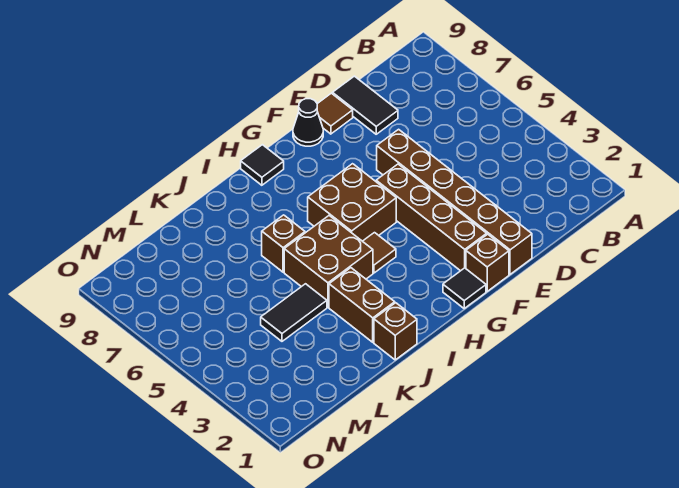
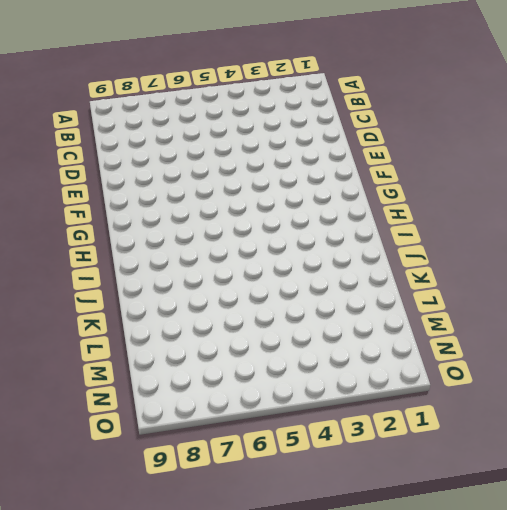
none -> black 1x2 tile [332,76,398,134]
none -> brown 1x6 brick [377,129,532,274]
none -> brown 1x1 tile [317,93,353,134]

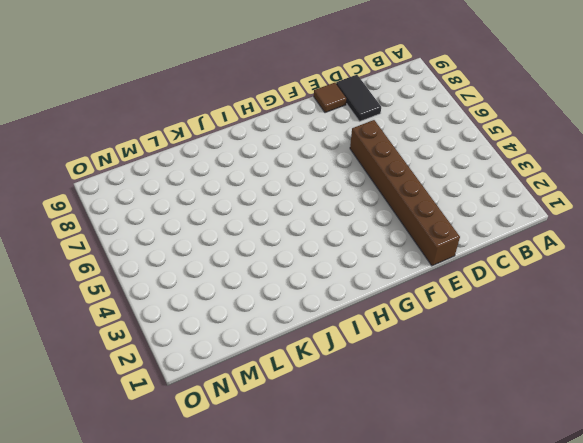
none -> brown 1x1 brick [466,234,509,291]
none -> brown 1x4 brick [376,164,487,271]
none -> black 1x1 cone [293,99,323,146]

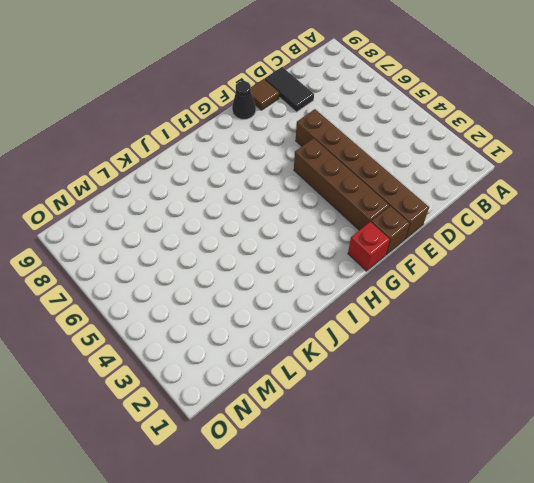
red 1x1 brick [348,222,390,271] -> black 1x1 tile [443,268,486,308]
none -> brown 2x2 brick [308,164,396,241]
none -> brown 1x1 tile [363,233,396,273]
none -> black 1x1 tile [241,145,284,185]

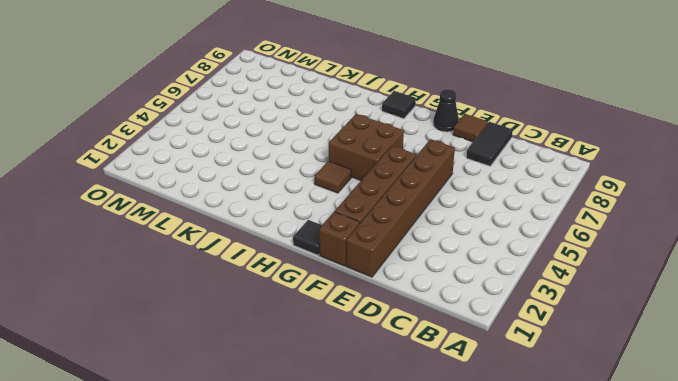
none -> brown 2x2 brick [284,216,373,307]
none -> brown 1x1 brick [374,303,417,360]
none -> brown 1x2 brick [329,268,395,342]

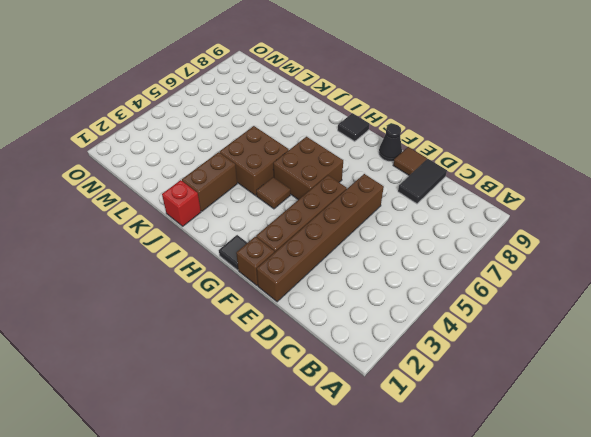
red 1x1 brick [162,180,201,226] -> brown 1x1 brick [374,303,417,360]
none -> brown 1x1 brick [262,215,305,272]
none -> black 1x2 tile [261,284,327,341]

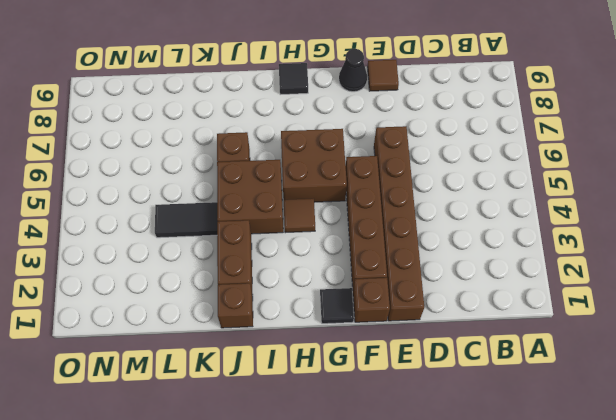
none -> black 1x2 tile [332,76,398,134]

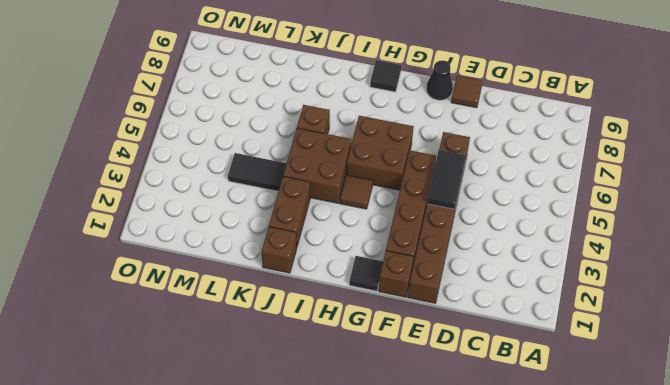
black 1x2 tile [427,150,466,209] -> black 1x2 tile moved to [332,76,398,134]

